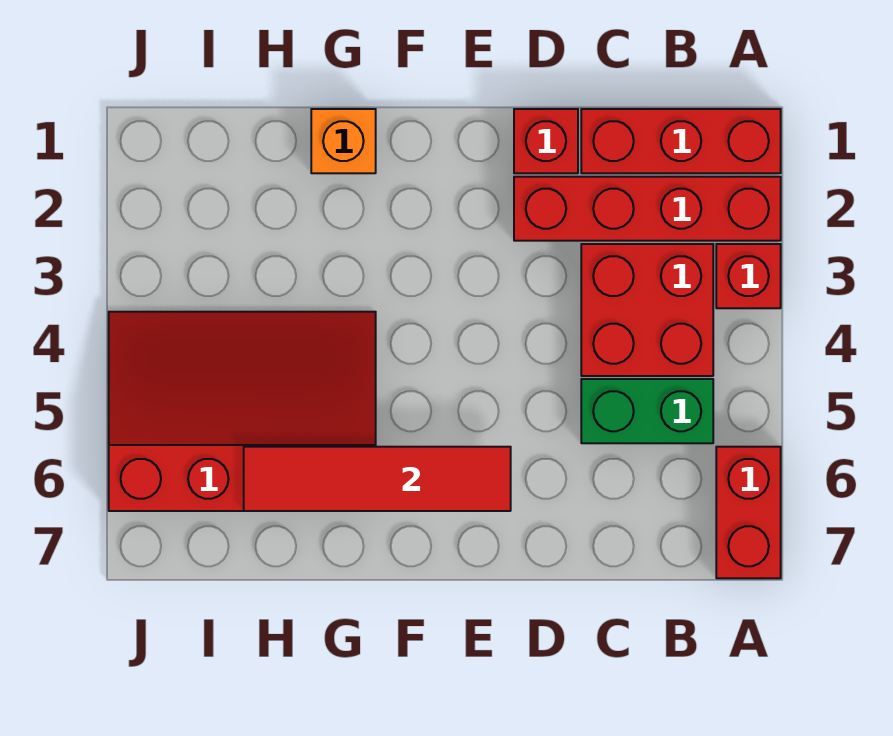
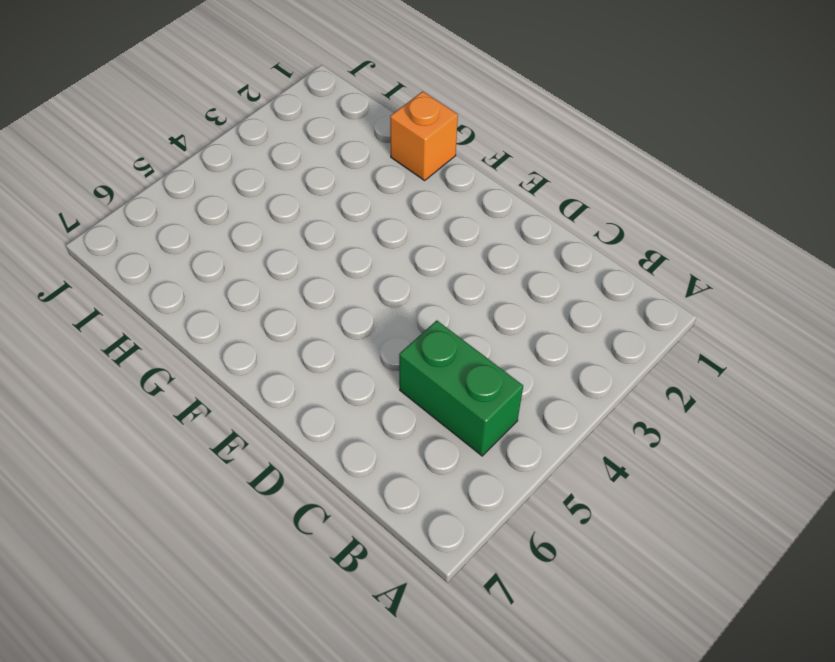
none -> red 1x3 brick [581,109,781,173]
none -> red 1x4 brick [514,177,781,241]

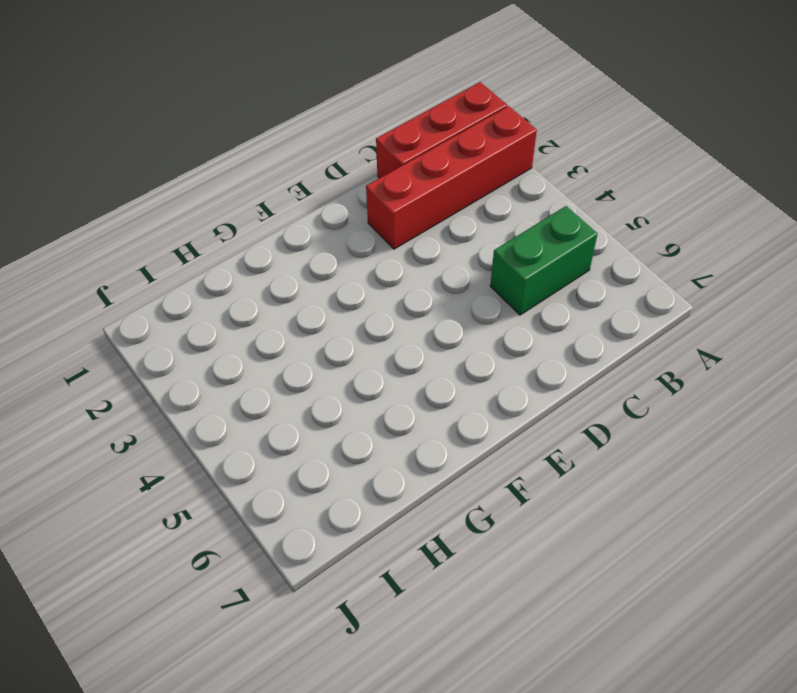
none -> red 1x1 brick [716,244,781,308]
none -> red 1x2 brick [716,447,781,578]

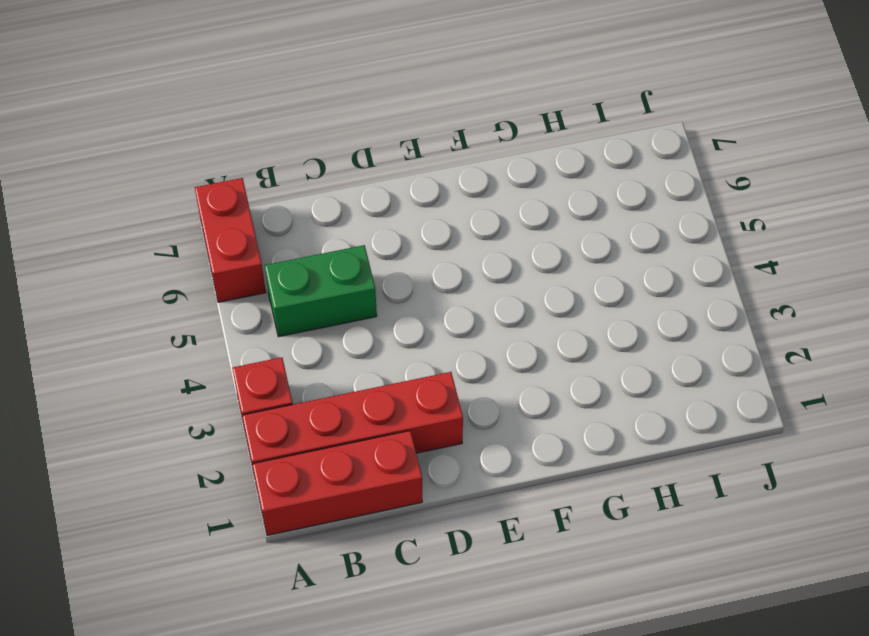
none -> red 2x2 brick [581,244,713,376]
none -> red 1x1 brick [514,109,578,173]

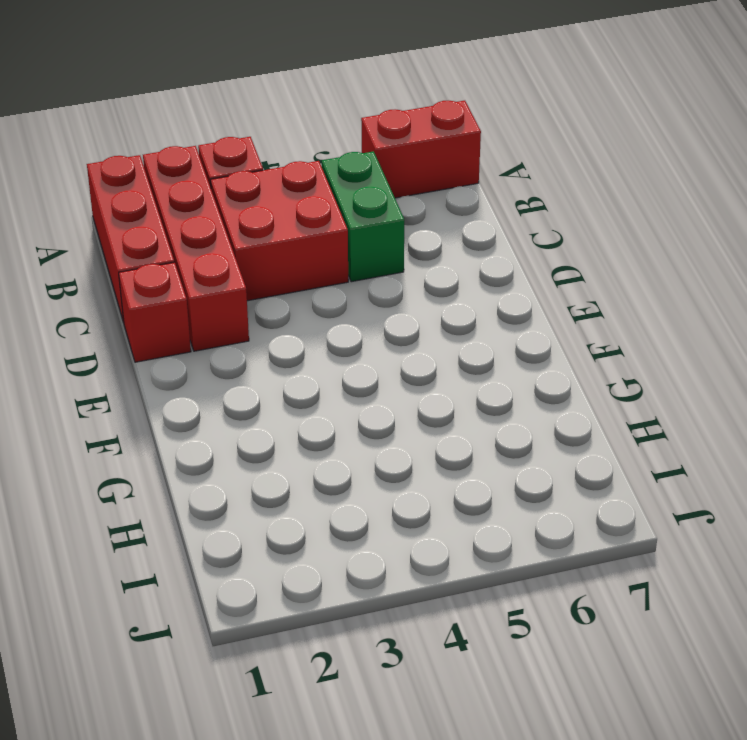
none -> orange 1x1 brick [311,109,376,173]
none -> red 3x4 slope [109,312,376,511]

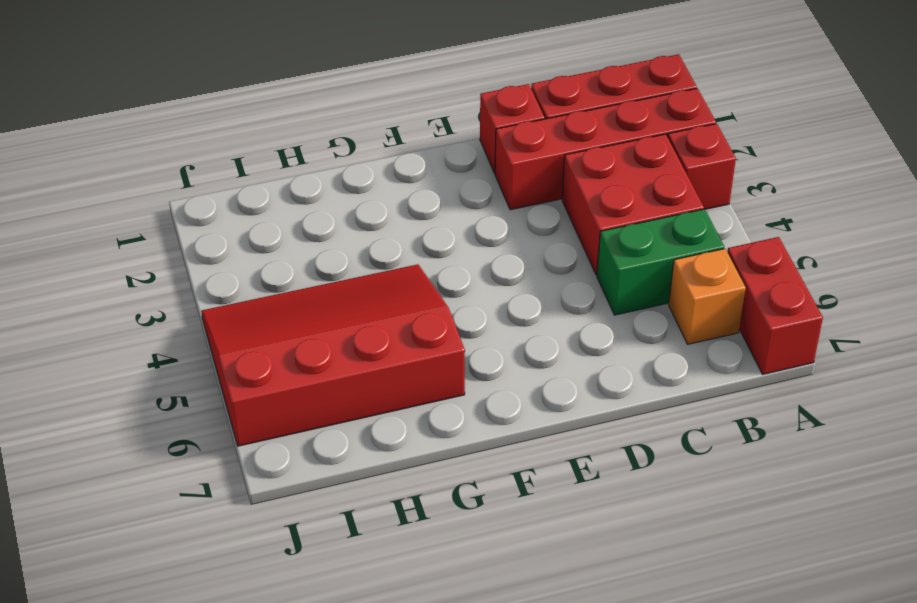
orange 1x1 brick [669,249,746,344] -> orange 1x1 brick moved to [311,109,376,173]
none -> red 1x4 tile [244,447,511,511]

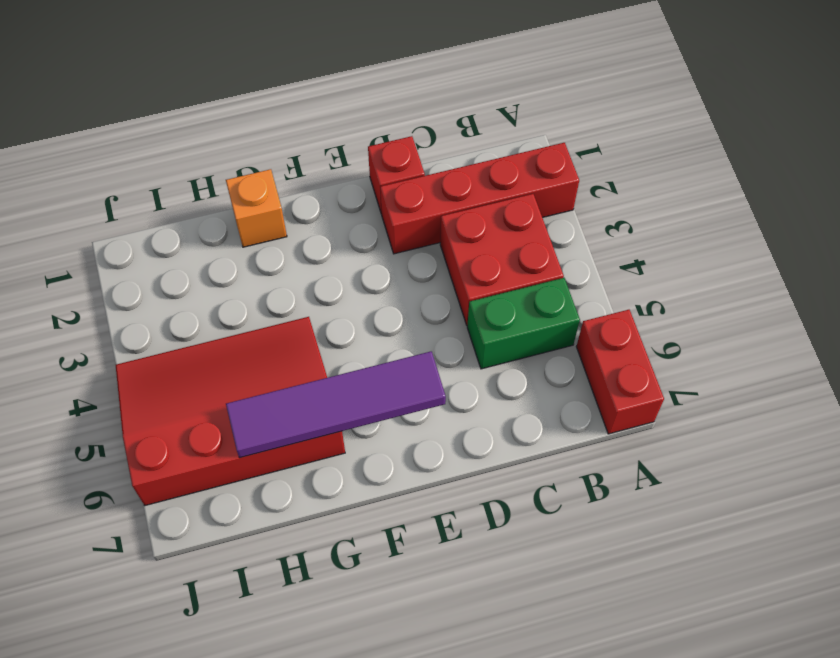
purple 1x4 tile [226,351,446,458] -> red 1x4 tile [244,447,511,511]
none -> red 1x3 brick [581,109,781,173]
none -> red 1x1 brick [716,244,781,308]

